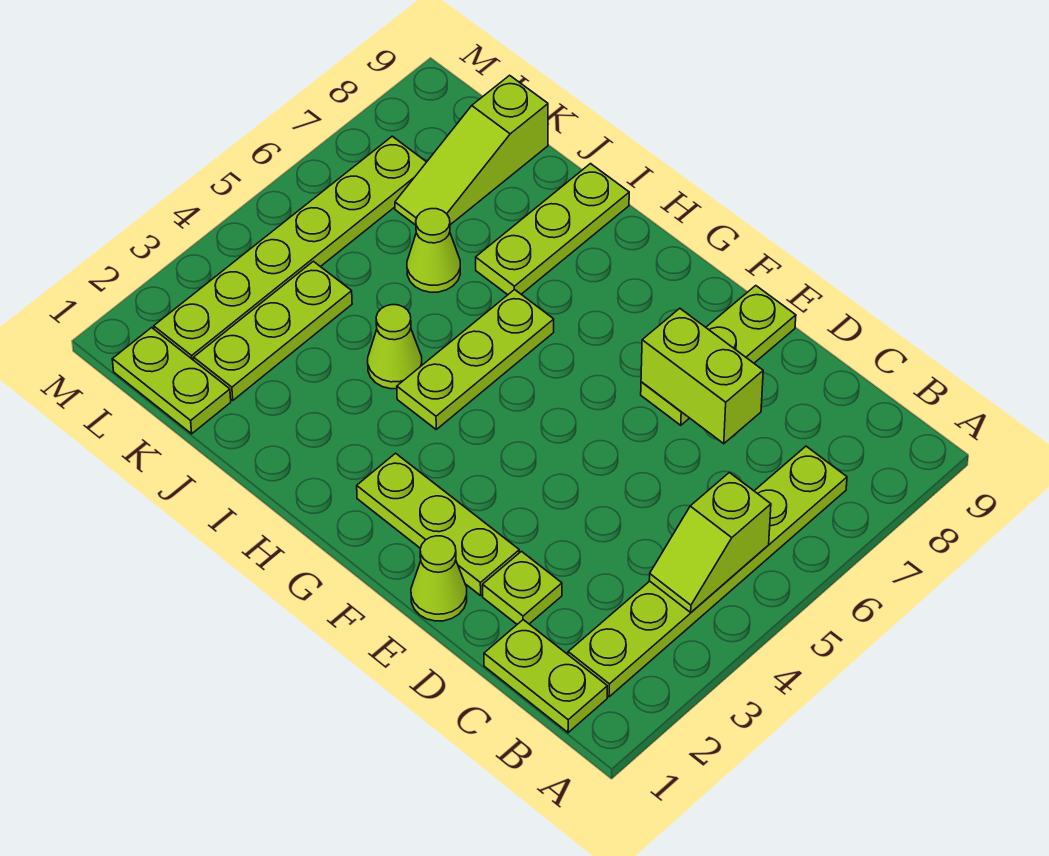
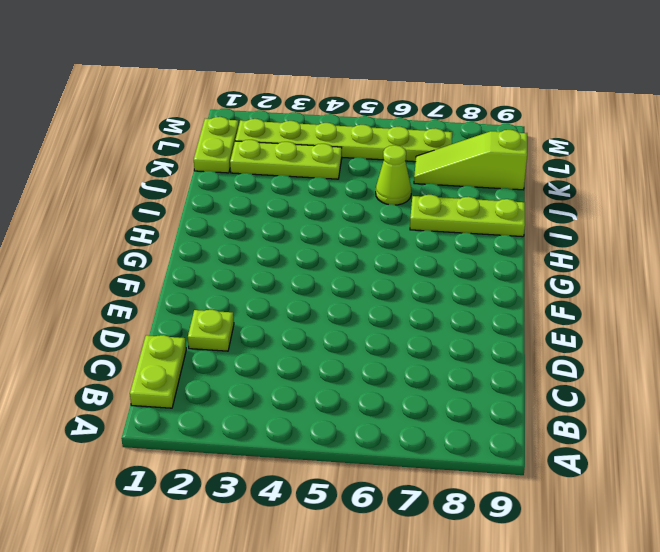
none -> lime 1x6 plate [568,446,847,697]
none -> lime 1x1 cone [411,536,467,621]
none -> lime 1x3 plate [357,453,519,596]

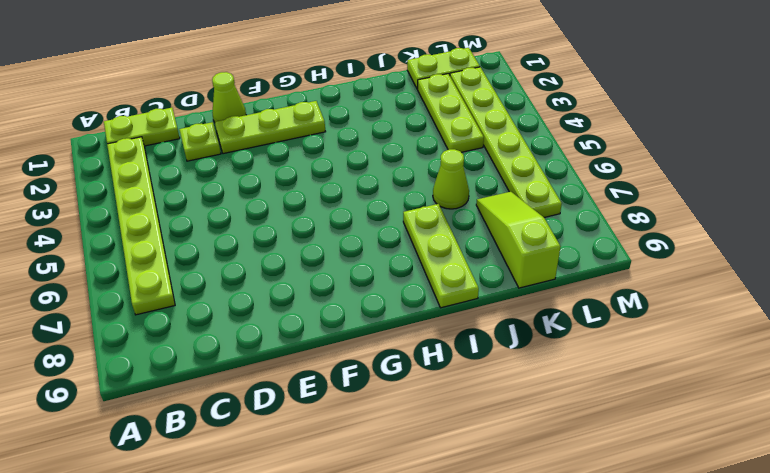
none -> lime 1x3 plate [641,286,796,425]
none -> lime 1x3 plate [397,289,554,429]
none -> lime 1x1 cone [368,305,422,389]

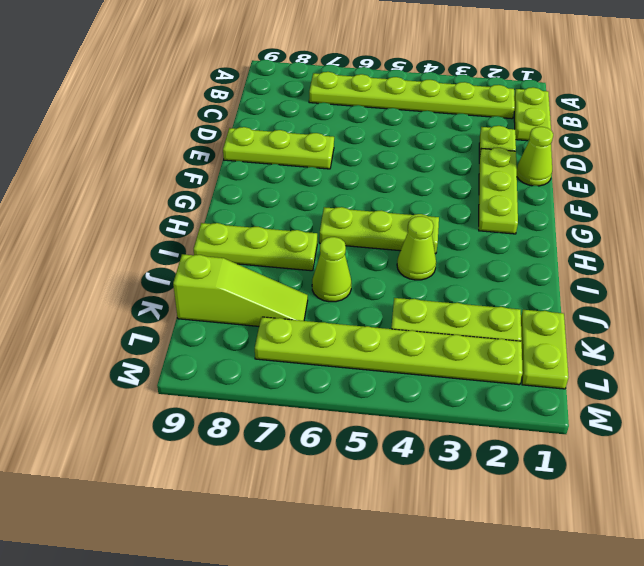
none -> lime 1x2 slope [649,473,771,612]
none -> lime 1x2 brick [641,308,763,444]

